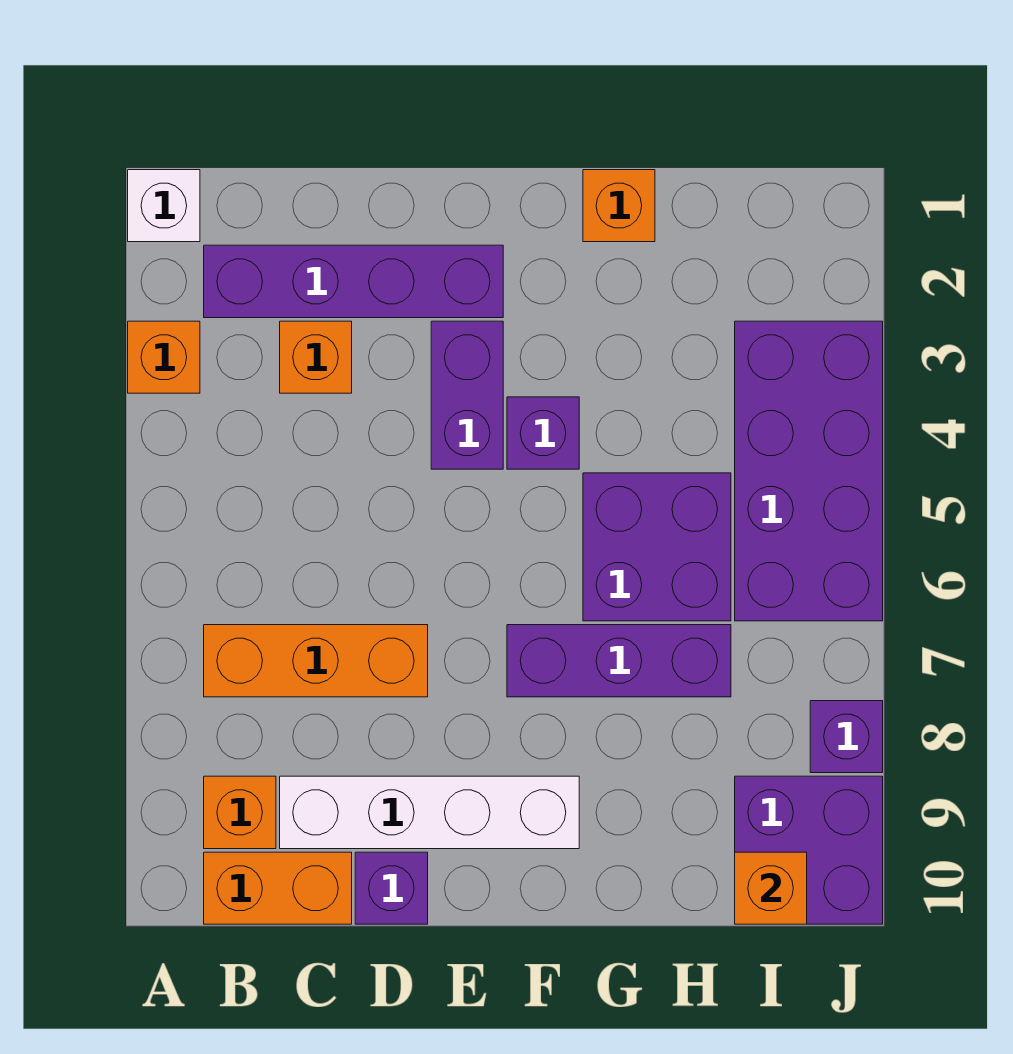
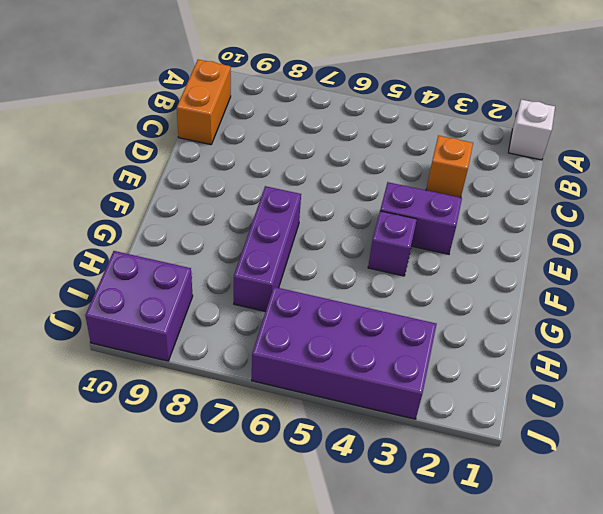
none -> orange 1x1 brick [128,321,200,393]
none -> purple 1x4 brick [204,245,503,318]
none -> orange 1x3 brick [204,625,428,697]

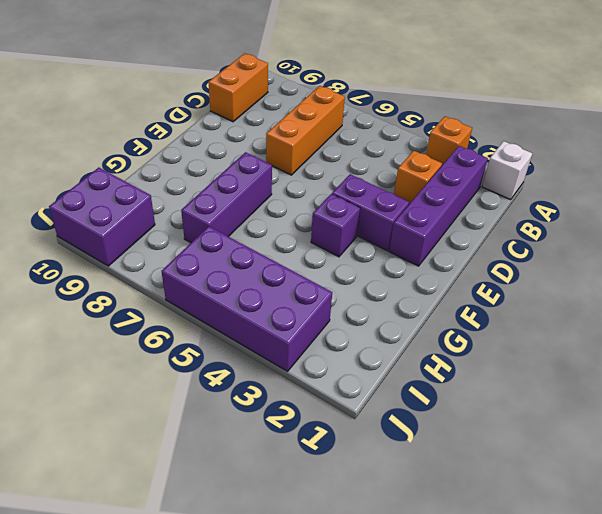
none -> orange 1x1 brick [204,776,276,849]
none -> white 1x4 brick [280,776,579,849]
none -> purple 1x1 brick [355,852,428,924]

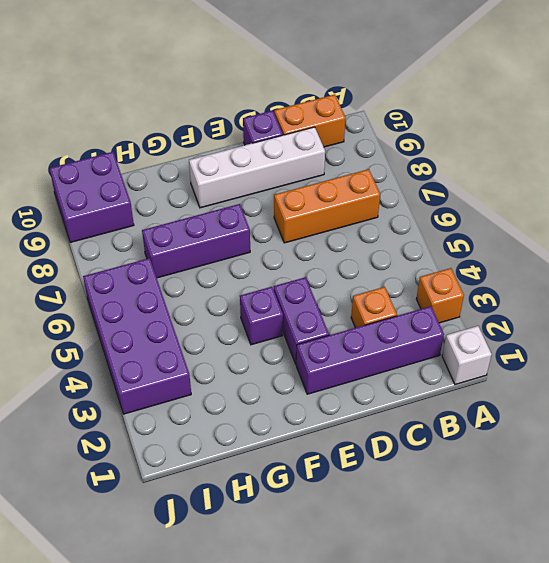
none -> orange 1x1 brick [204,776,276,849]
none -> orange 1x1 brick [583,170,655,242]
none -> purple 2x2 brick [583,473,731,621]

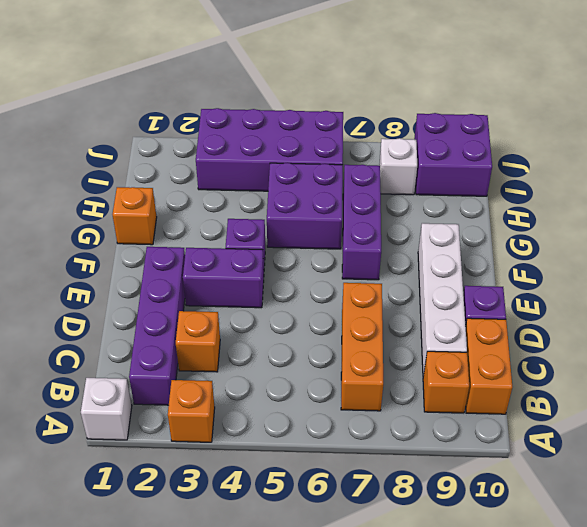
white 1x1 brick [379,138,417,195] -> none
none -> purple 1x1 brick [810,701,883,773]
none -> orange 1x1 brick [735,852,807,924]

